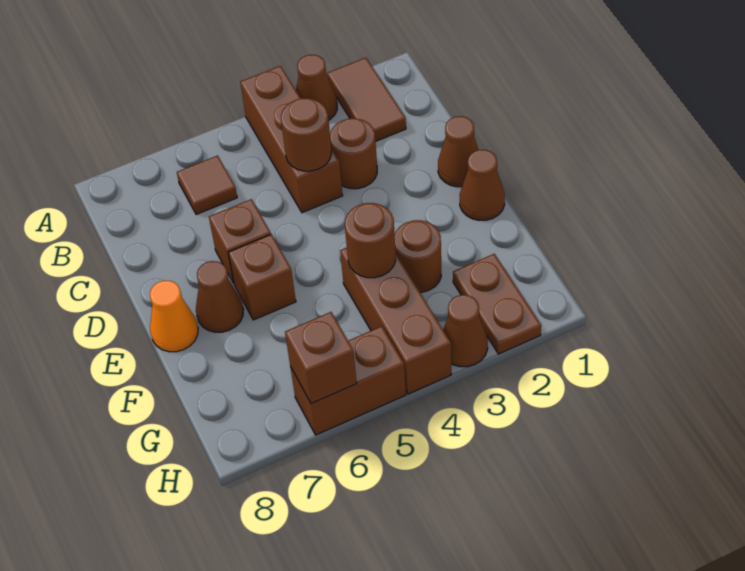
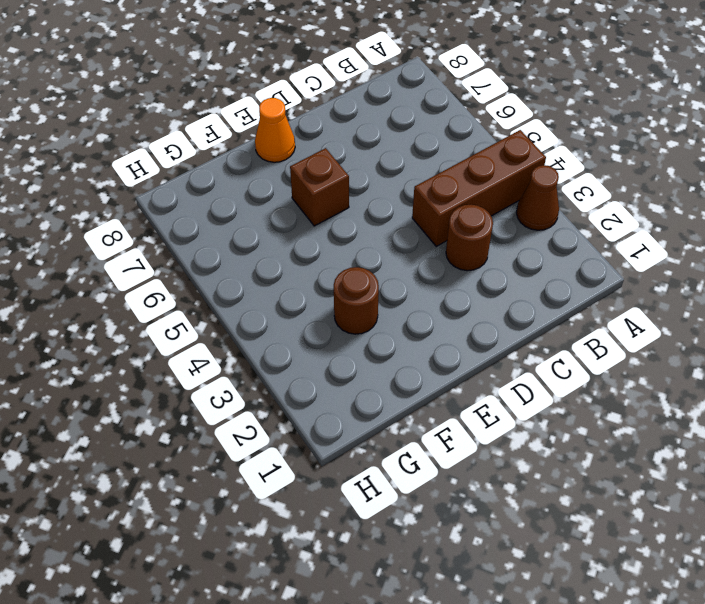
none -> brown 1x2 tile [327,58,406,141]
none -> brown 1x1 tile [177,156,237,215]
none -> brown 1x1 cone [438,116,479,187]

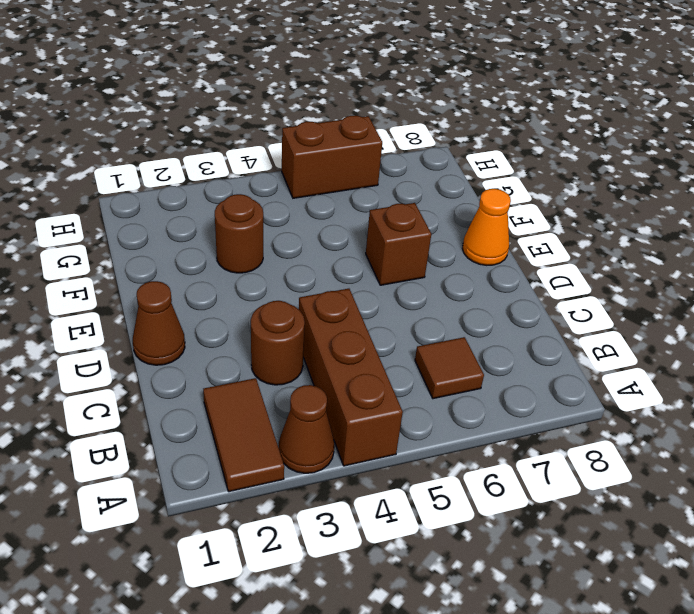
none -> brown 1x1 brick [209,199,271,283]
none -> brown 1x1 cone [460,150,505,220]
none -> brown 1x1 cone [196,261,244,332]

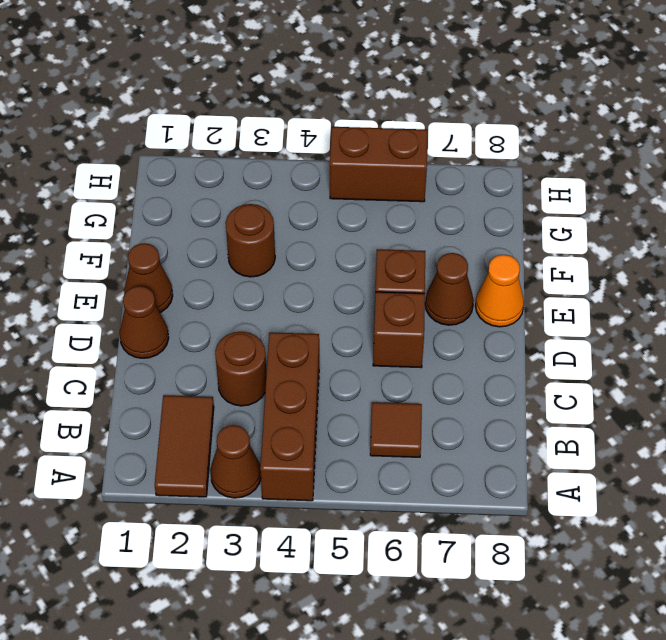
none -> brown 1x3 brick [340,248,451,394]
none -> brown 1x2 plate [453,254,541,354]
none -> brown 1x1 cone [443,295,488,367]

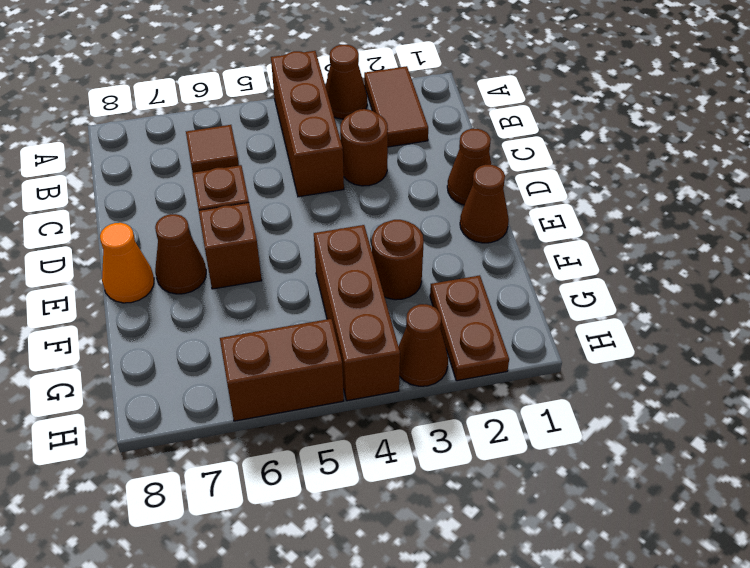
none -> brown 1x1 round brick [281,98,331,171]
none -> brown 1x1 round brick [345,203,396,278]
none -> brown 1x1 brick [285,312,357,404]

